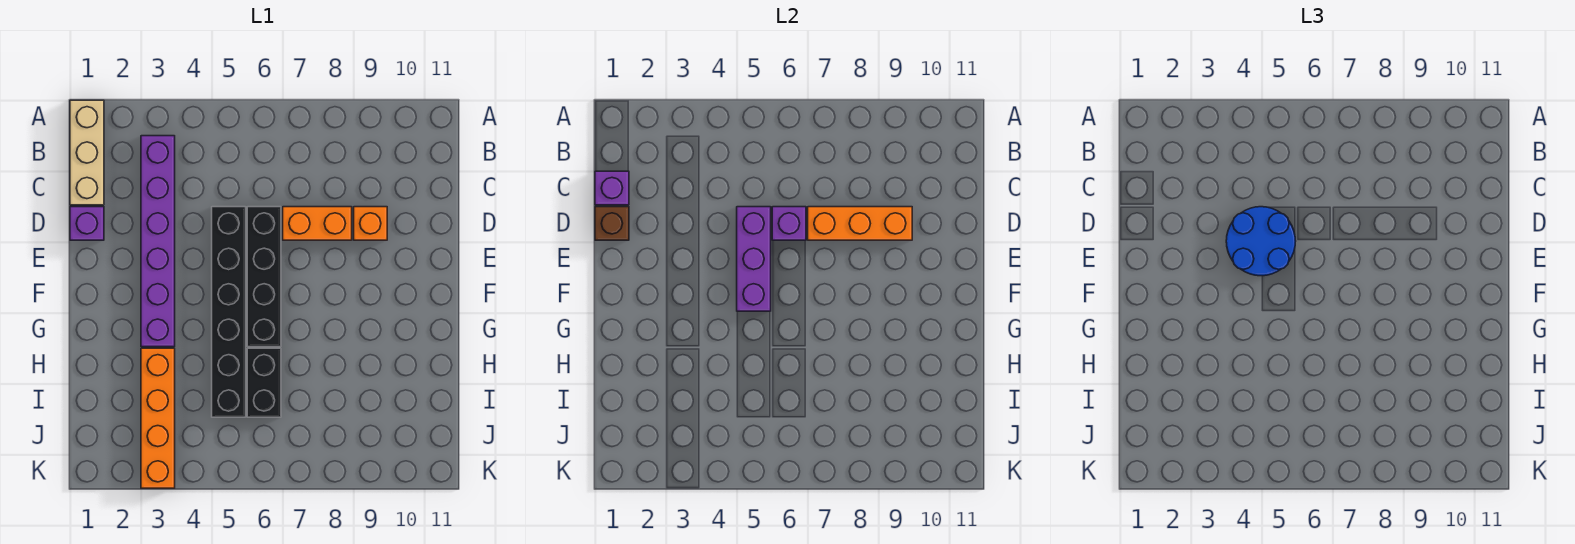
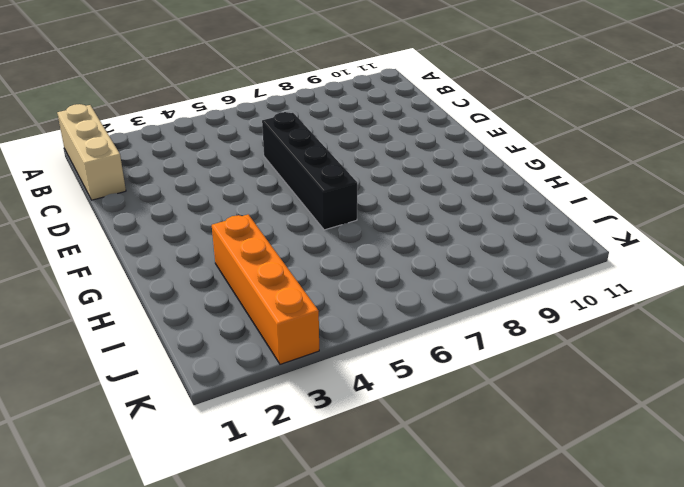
none -> purple 1x6 brick [141,136,175,347]
none -> purple 1x1 brick [70,207,104,240]
none -> black 1x6 brick [212,207,246,417]

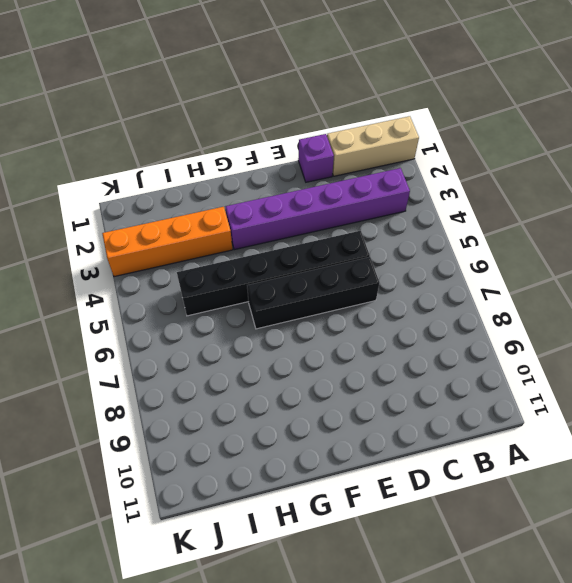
none -> orange 1x2 brick [283,207,352,240]
none -> orange 1x1 brick [354,207,387,240]
none -> black 1x2 brick [247,348,281,417]

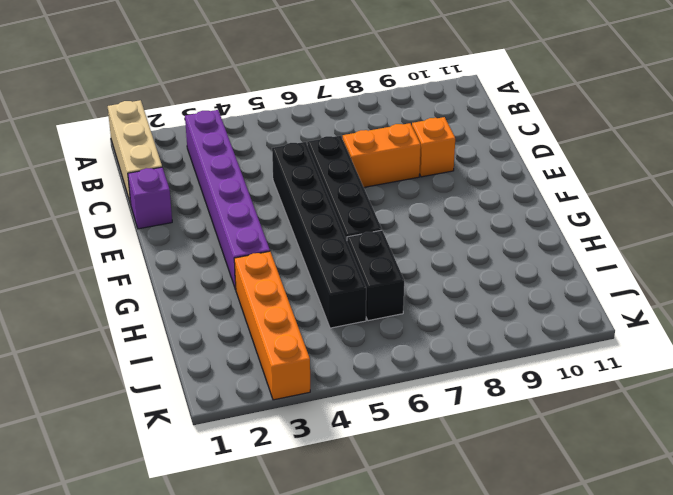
none -> purple 1x1 brick [595,171,629,205]
none -> brown 1x1 brick [595,207,629,240]
none -> purple 1x3 brick [737,207,771,311]

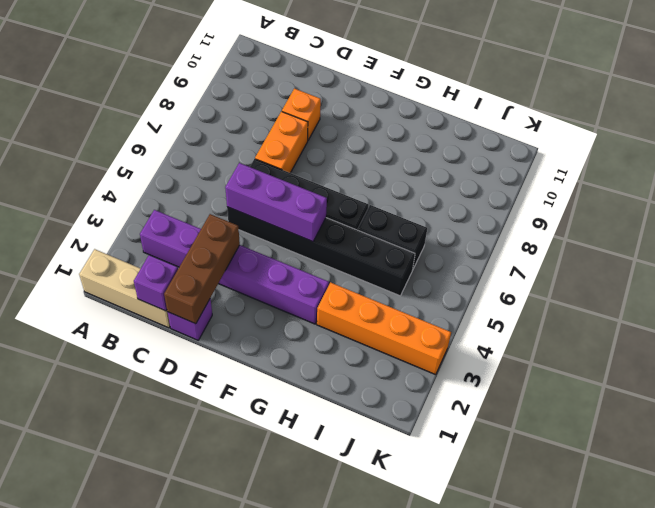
brown 1x3 brick [164,214,240,324] -> brown 1x1 brick [595,207,629,240]
none -> purple 1x1 brick [772,207,806,240]
none -> orange 1x3 brick [808,207,912,240]
none -> blue 2x2 round brick [1226,207,1296,276]

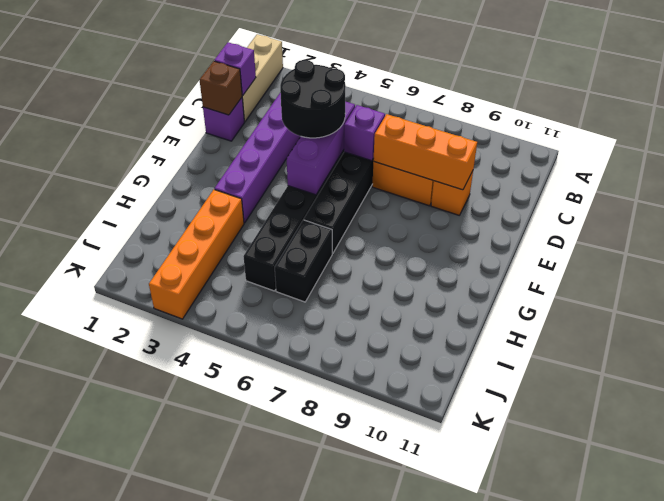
black 2x2 round brick [280,60,346,138] -> blue 2x2 round brick [1226,207,1296,276]

